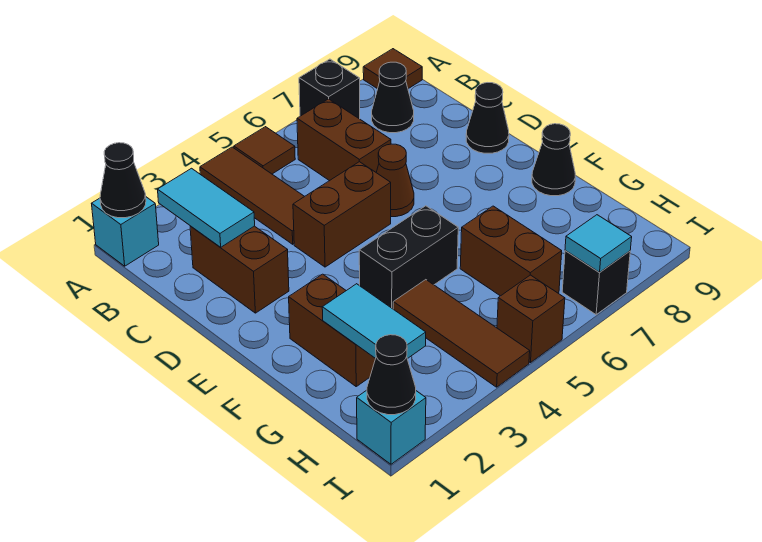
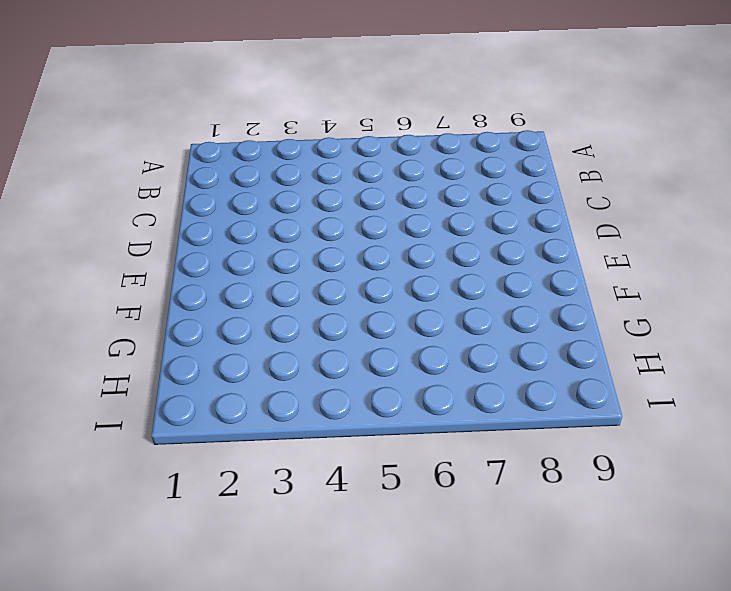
none -> cyan 1x1 brick [92,197,159,266]
none -> brown 1x3 tile [200,147,305,244]
none -> brown 1x1 tile [234,127,295,174]

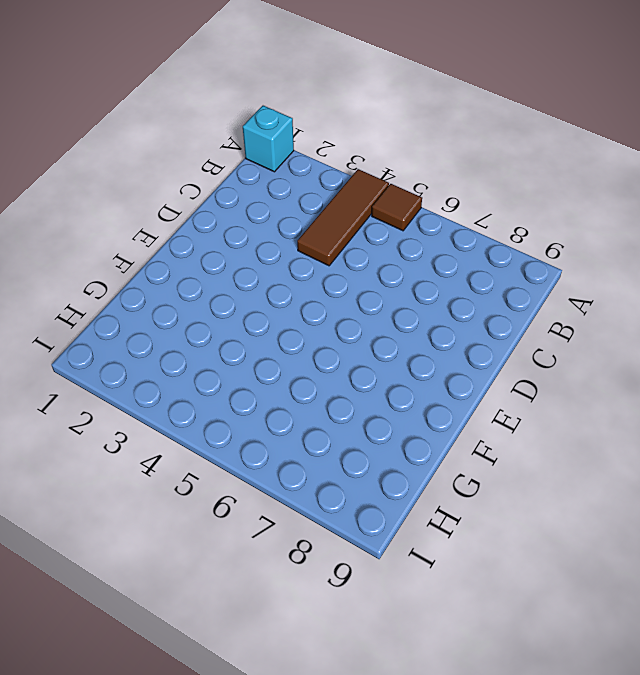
none -> black 1x1 brick [299,59,360,119]
none -> brown 1x1 tile [363,49,422,89]
none -> brown 1x2 brick [297,99,391,181]

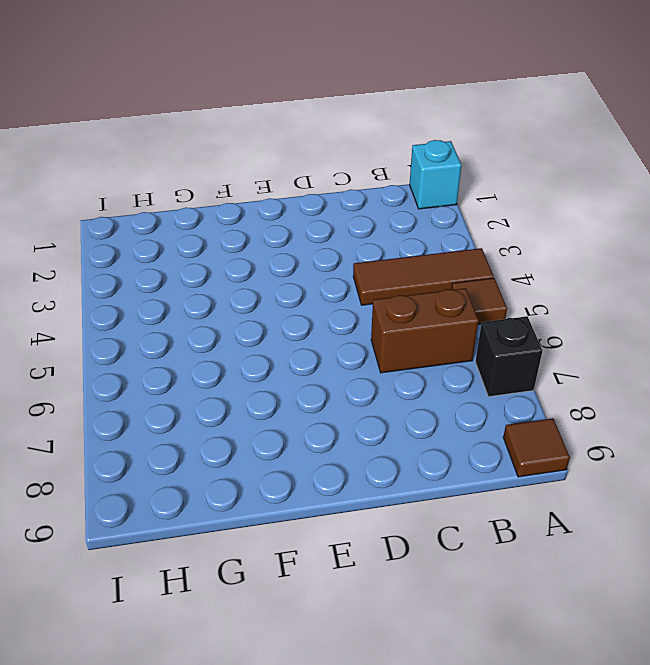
none -> black 1x1 cone [372,62,414,133]
none -> brown 1x2 brick [190,226,289,313]
none -> brown 1x2 brick [293,162,391,267]

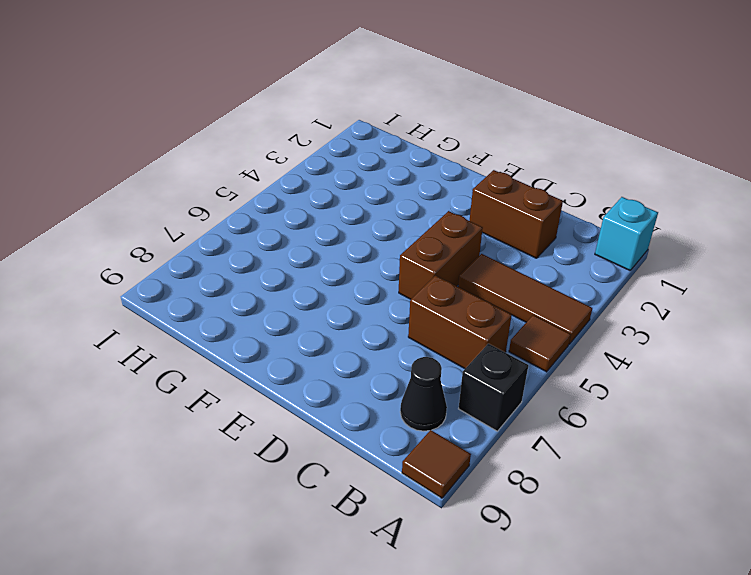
none -> brown 1x1 cone [376,144,414,217]
none -> black 1x1 cone [466,83,509,153]
none -> brown 1x2 brick [289,274,375,386]

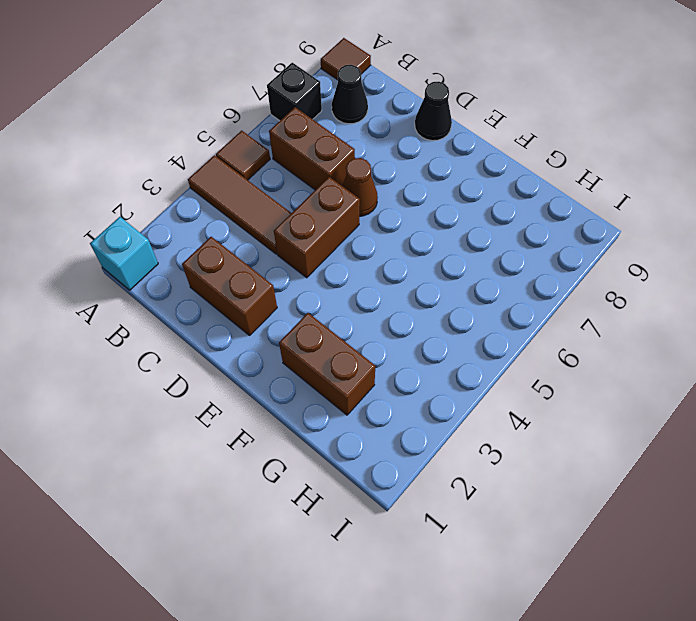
none -> black 1x2 brick [359,206,458,309]
none -> black 1x1 cone [532,124,575,196]
none -> brown 1x3 tile [393,280,530,387]

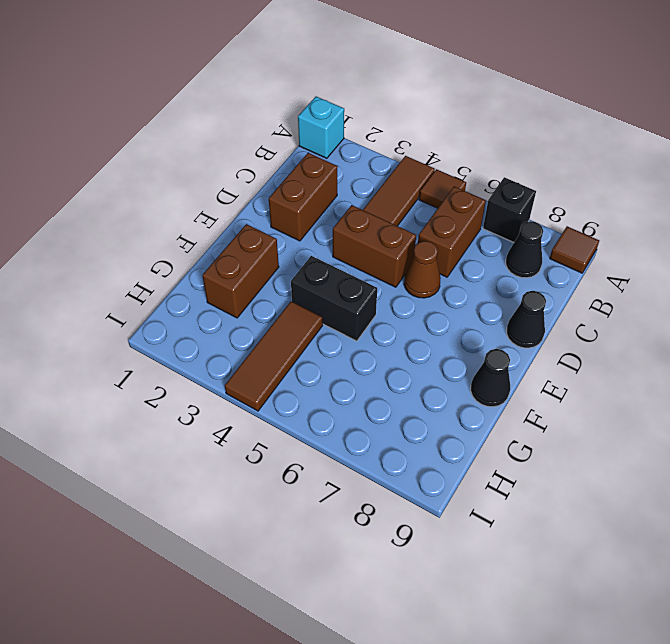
none -> brown 1x2 brick [460,206,562,296]
none -> cyan 1x1 brick [357,390,426,464]
none -> brown 1x1 brick [497,275,565,363]

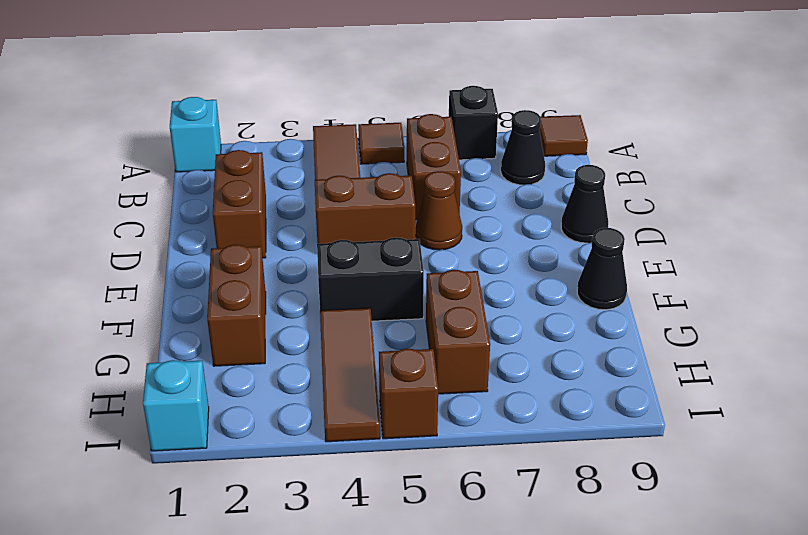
none -> black 1x1 brick [562,251,630,315]
none -> black 1x1 cone [100,143,146,218]
none -> cyan 1x2 tile [158,168,255,247]

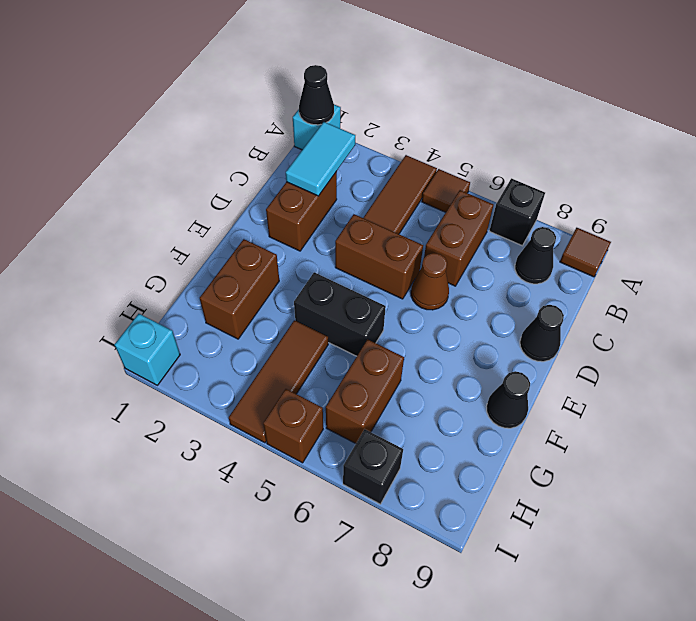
none -> cyan 1x2 tile [322,284,426,359]
none -> black 1x1 cone [367,335,416,415]
none -> cyan 1x1 tile [565,215,632,273]

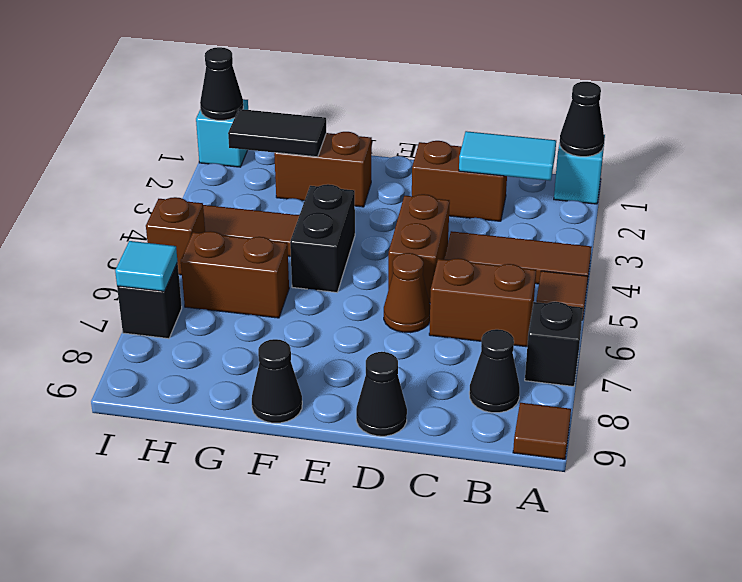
black 1x2 tile [228,109,326,157] -> cyan 1x2 tile [322,284,426,359]

